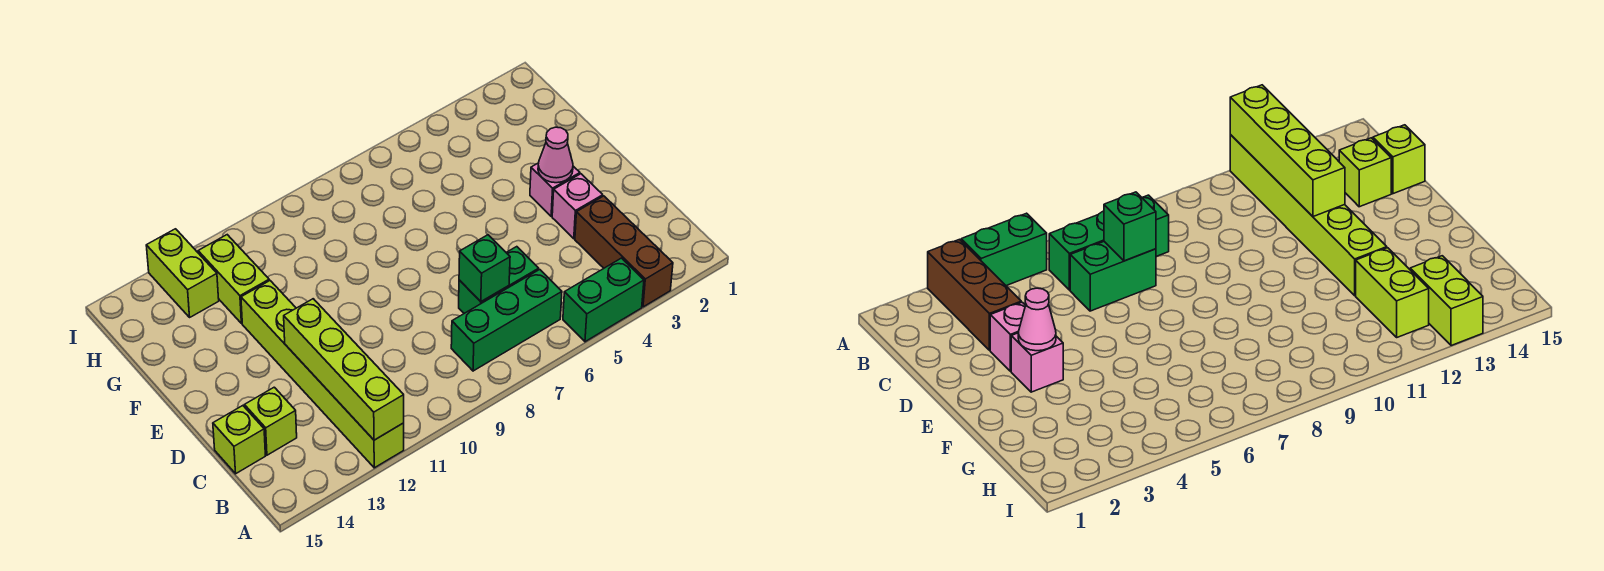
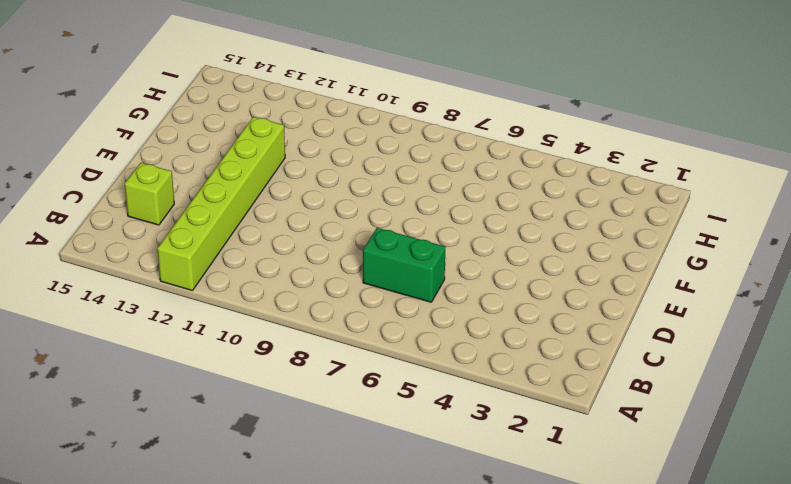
none -> brown 1x3 brick [575,196,673,307]
none -> green 1x2 brick [563,258,644,342]
none -> green 1x3 brick [451,270,562,371]

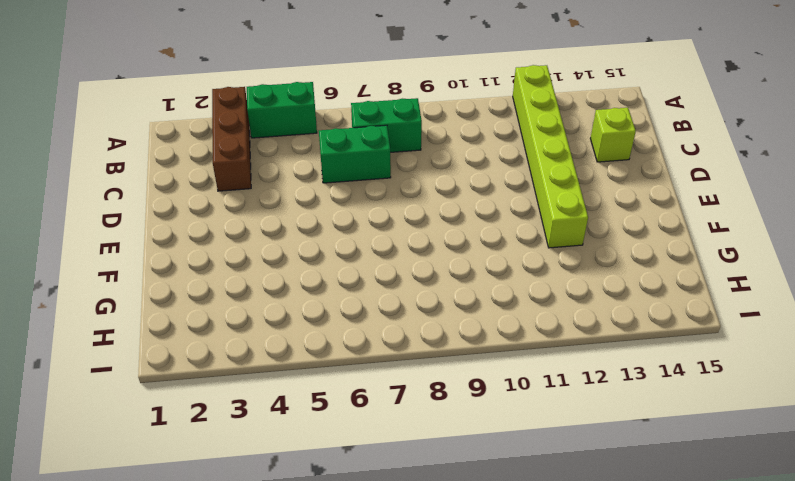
green 1x2 brick [351,98,422,152] -> green 1x3 brick [451,270,562,371]
none -> lime 1x1 brick [213,406,265,474]
none -> pink 1x1 brick [552,174,603,239]
none -> pink 1x1 brick [530,163,580,216]

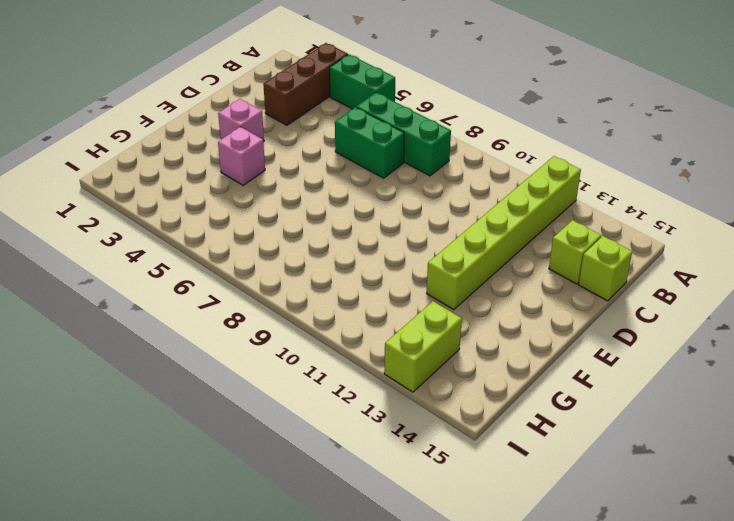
pink 1x1 brick [218,127,265,185] -> pink 1x1 brick moved to [552,174,603,239]
none -> lime 1x2 brick [198,235,269,324]
none -> lime 1x4 brick [284,299,404,440]
none -> green 1x1 brick [459,235,510,302]

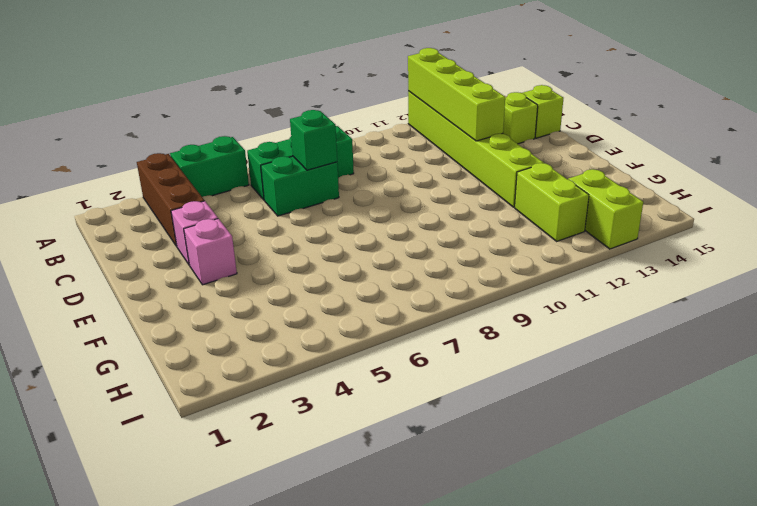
none -> pink 1x1 cone [538,127,573,183]

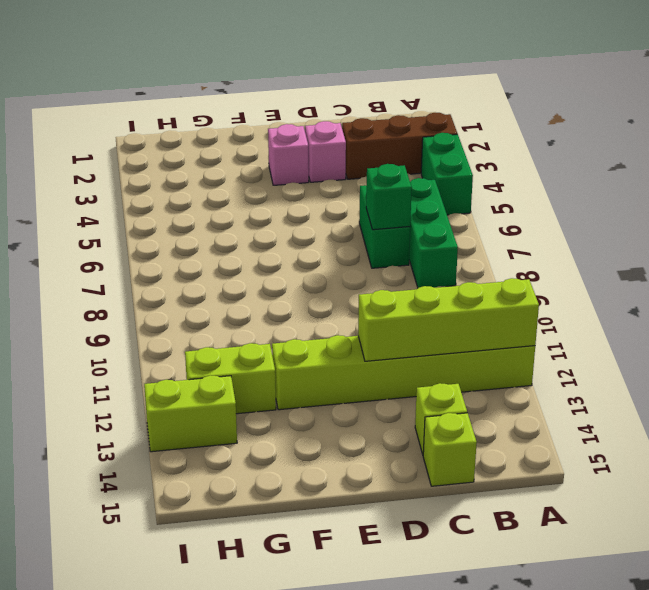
none -> pink 1x1 cone [538,127,573,183]

